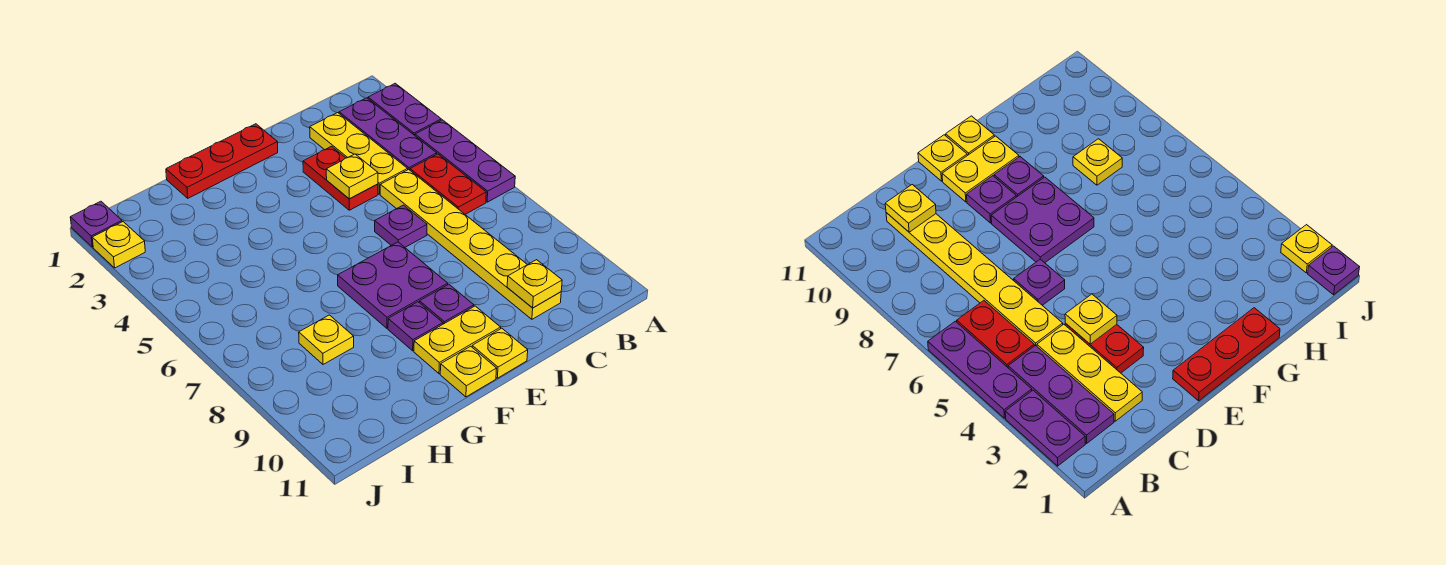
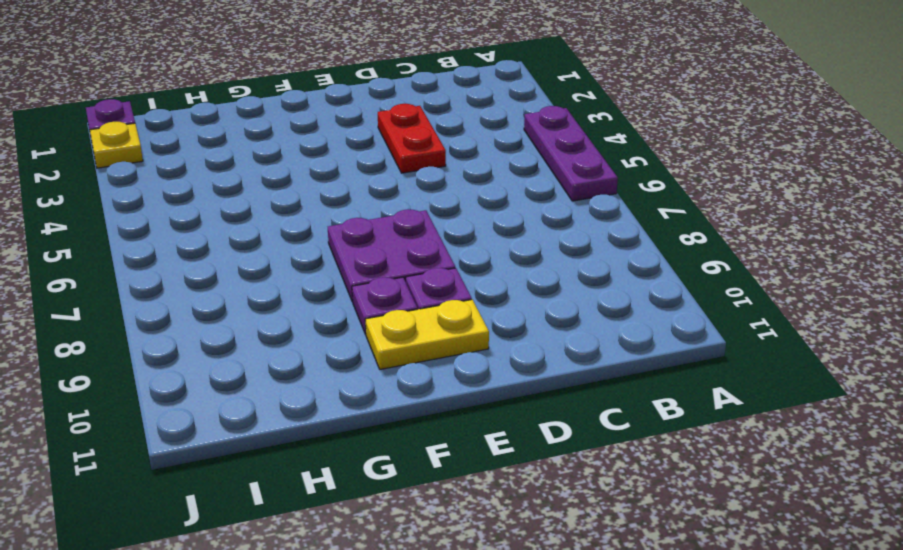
none -> purple 1x2 plate [368,83,441,135]
none -> purple 1x3 plate [339,98,437,170]
none -> red 1x2 plate [410,154,486,214]

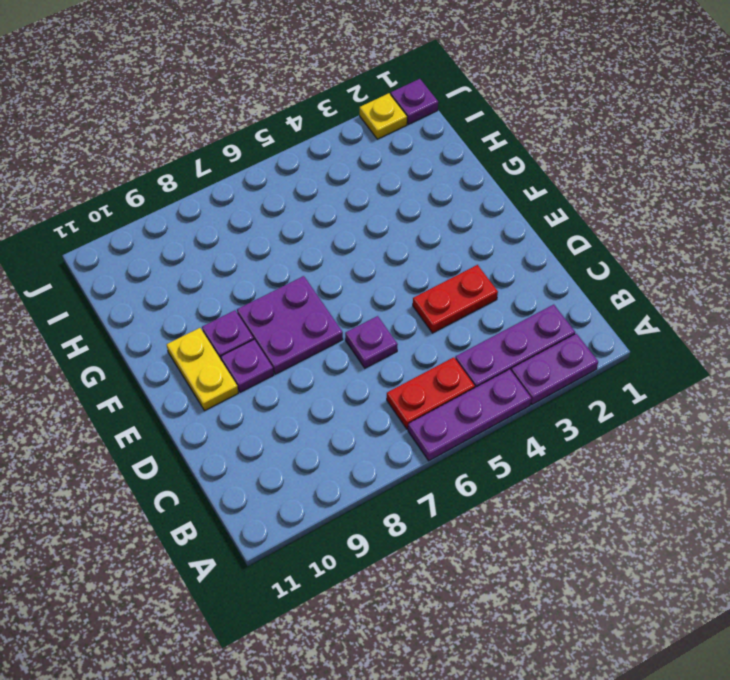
none -> yellow 1x3 plate [310,113,408,194]
none -> yellow 1x6 plate [380,169,561,319]
none -> red 1x3 plate [166,124,278,198]

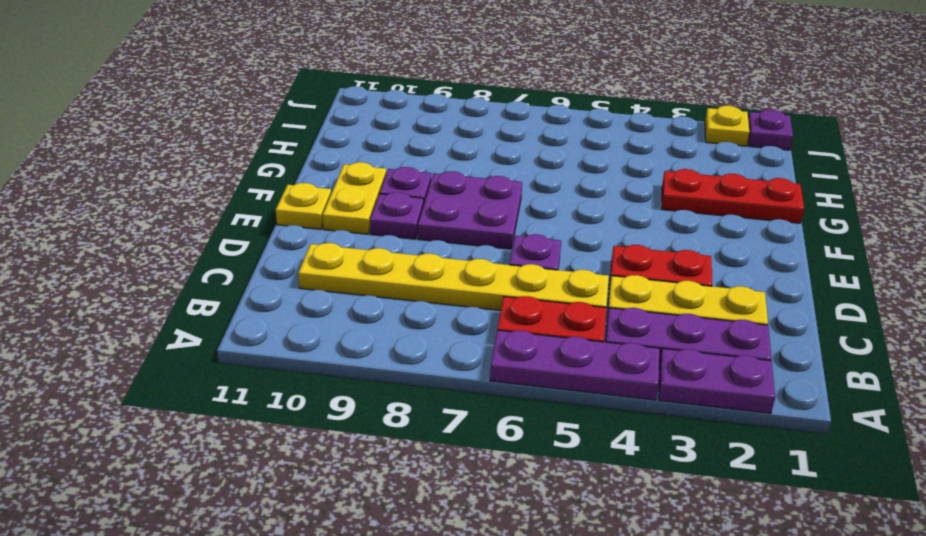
red 1x3 plate [662,169,804,223] -> red 1x3 plate turned to [166,124,278,198]
none -> yellow 1x1 plate [440,346,497,397]
none -> yellow 1x1 plate [299,315,354,364]
none -> yellow 1x1 plate [507,260,562,308]

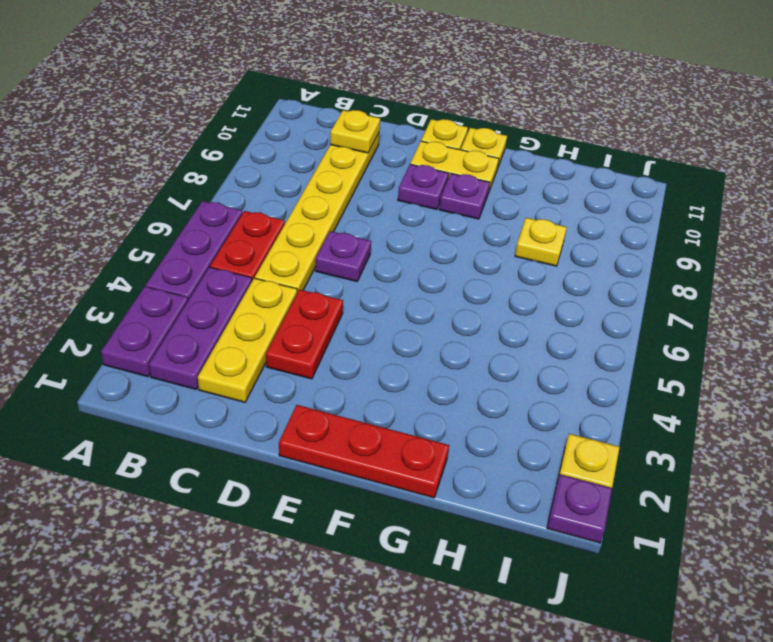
none -> purple 2x2 plate [338,242,448,328]
none -> yellow 1x1 plate [326,154,378,199]

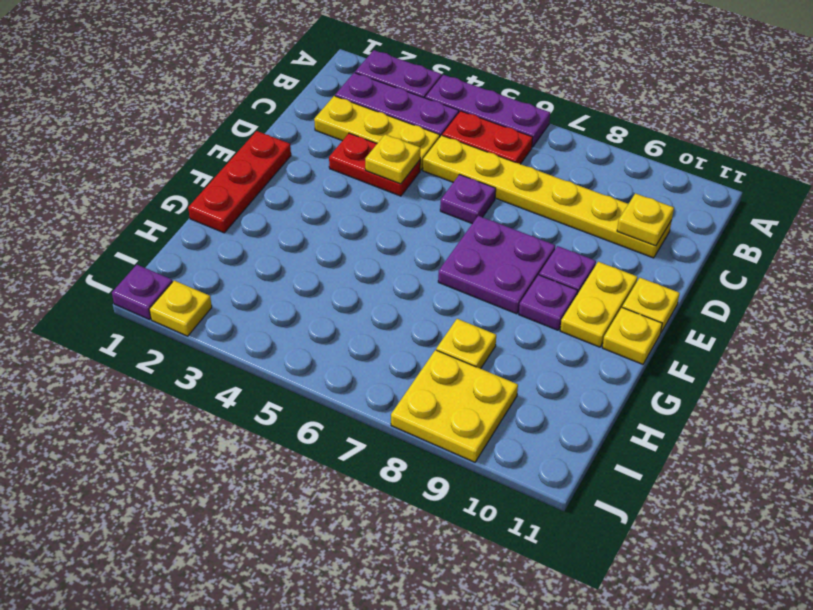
yellow 2x2 plate [391,350,518,462] -> none

